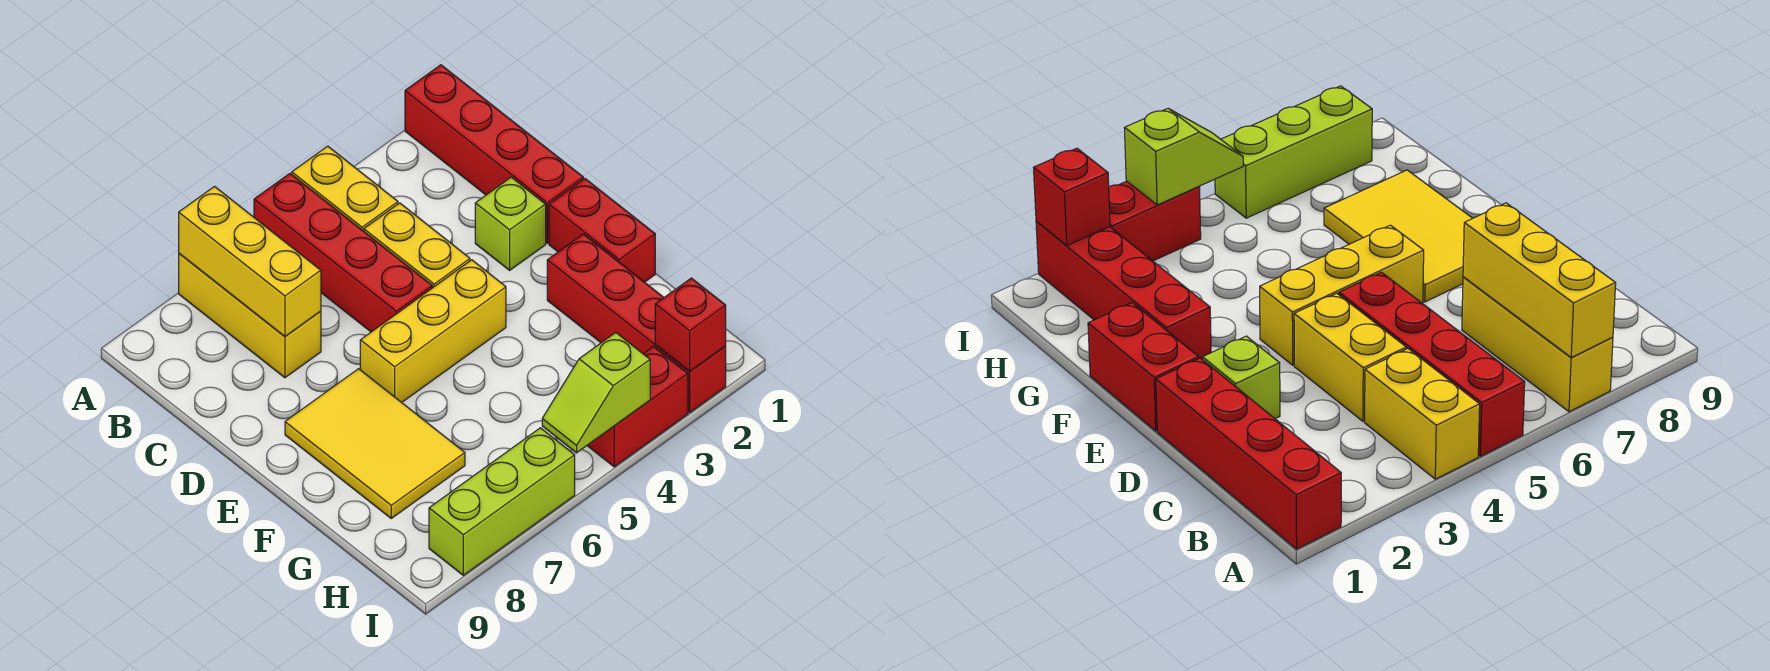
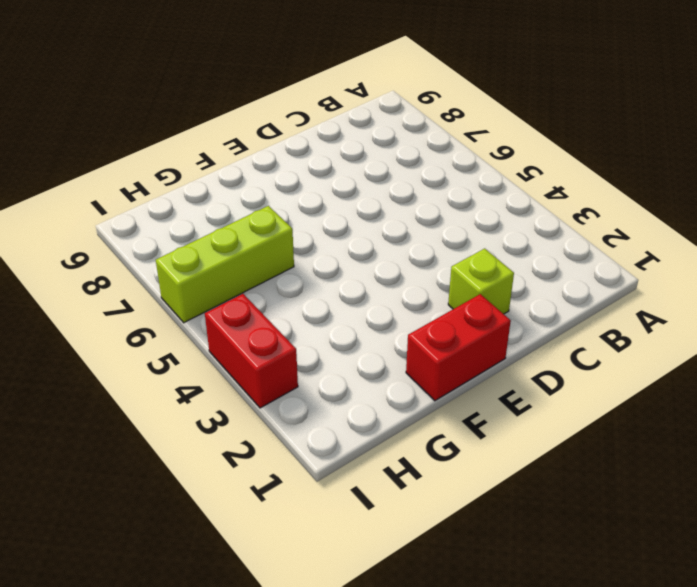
lime 1x3 brick [156,206,294,323] -> lime 1x3 brick turned to [429,428,575,575]
none -> red 1x4 brick [405,65,583,243]
none -> yellow 1x2 brick [292,146,398,231]
none -> red 1x4 brick [254,174,432,332]

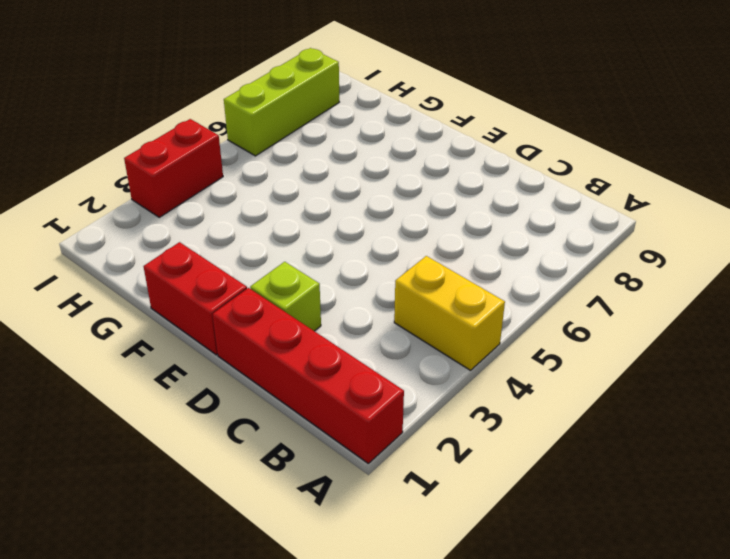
none -> red 1x4 brick [254,174,432,332]
none -> yellow 1x3 brick [179,254,321,378]
none -> yellow 1x2 brick [364,203,470,288]

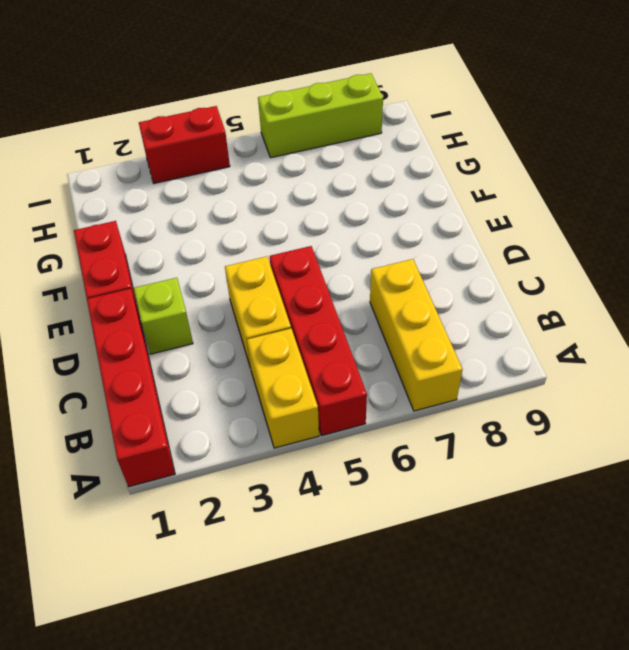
none -> yellow 1x3 brick [360,260,506,402]
none -> yellow 2x3 tile [285,369,465,518]
none -> red 1x4 brick [547,234,726,412]

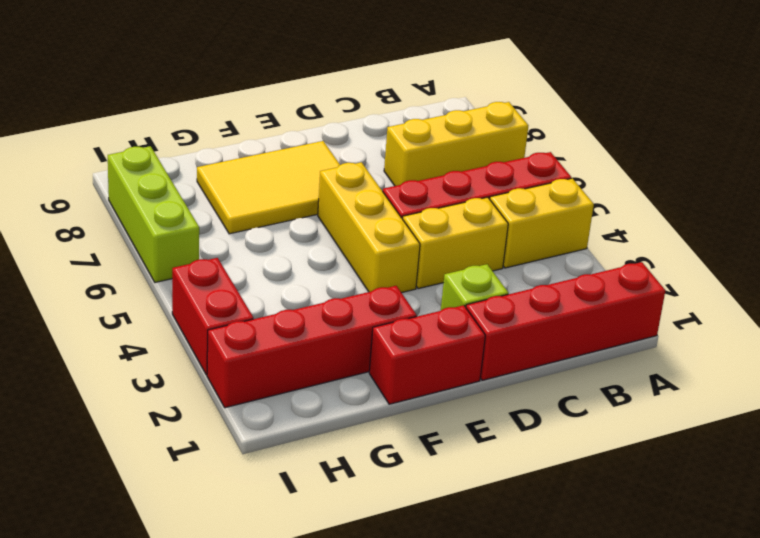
none -> yellow 1x3 brick [179,187,321,336]
none -> red 1x1 brick [655,278,726,371]
none -> lime 1x2 slope [542,333,650,453]

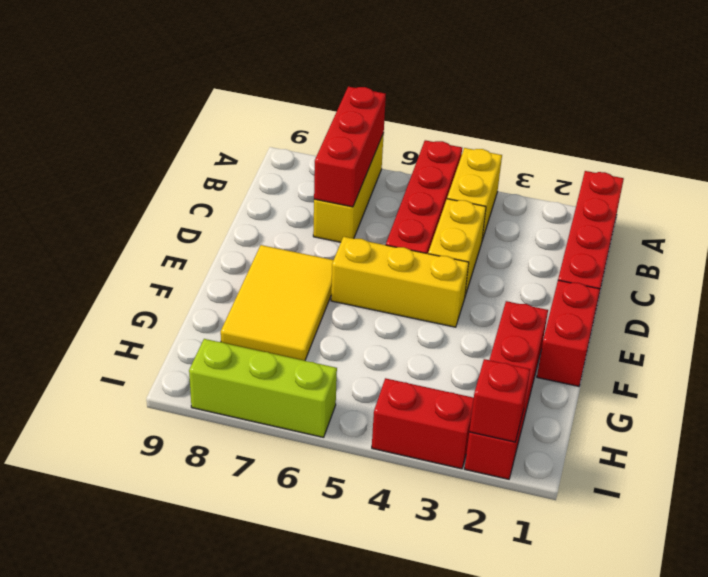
red 1x3 brick [314,87,386,207] -> yellow 1x3 brick [179,187,321,336]
none -> lime 1x1 brick [475,177,546,270]
none -> lime 1x2 slope [542,333,650,453]

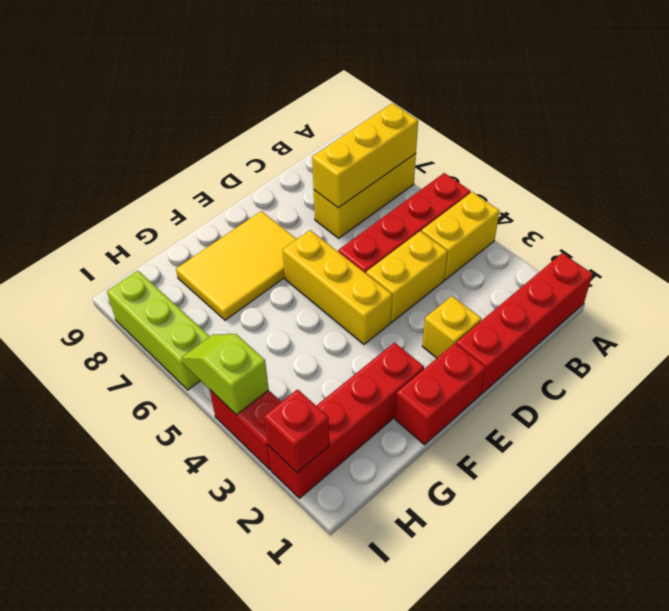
yellow 1x1 brick [422,296,482,358] -> lime 1x1 brick [475,177,546,270]

